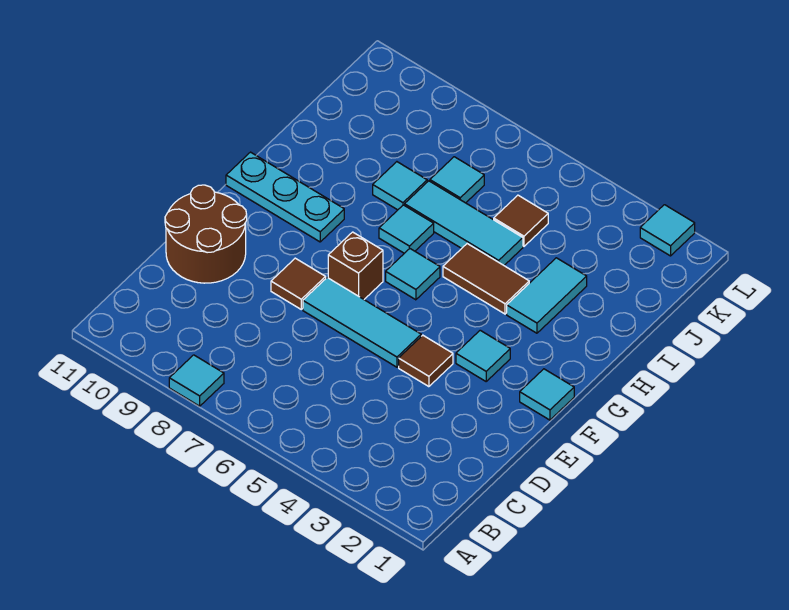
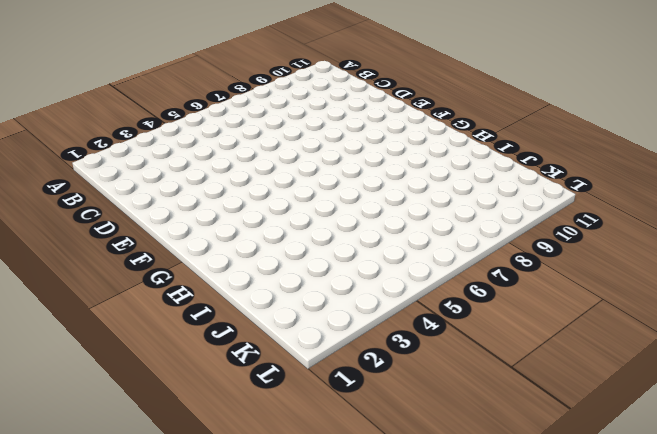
none -> cyan 1x1 tile [169,355,224,406]
none -> brown 2x2 round brick [165,185,247,283]
none -> brown 1x1 tile [399,335,453,387]

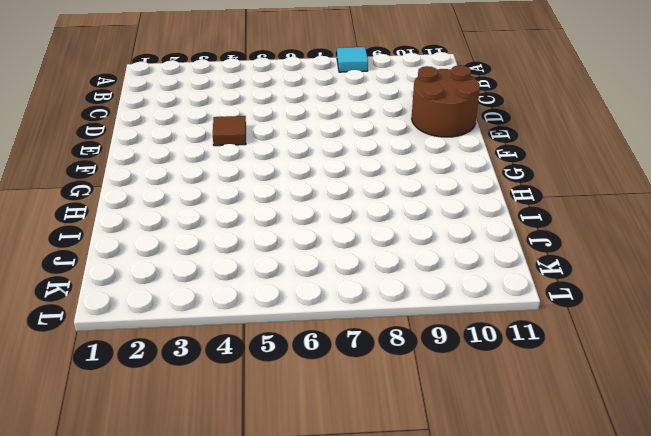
none -> cyan 1x3 tile [303,278,421,367]
none -> brown 1x1 tile [271,258,326,309]
none -> cyan 1x1 tile [520,369,574,420]

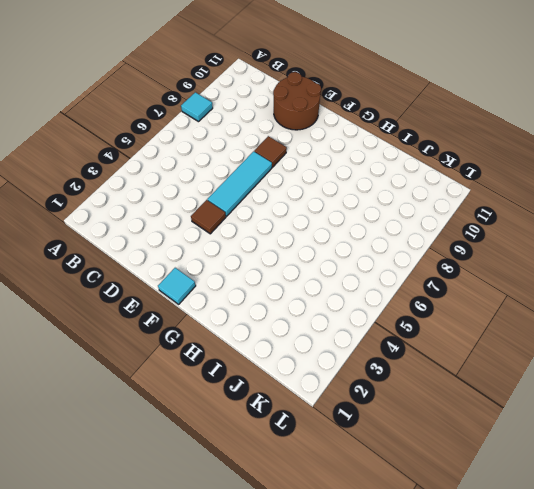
none -> cyan 1x1 tile [456,330,510,381]
none -> brown 1x1 brick [328,232,383,299]
none -> cyan 1x1 tile [386,249,440,300]

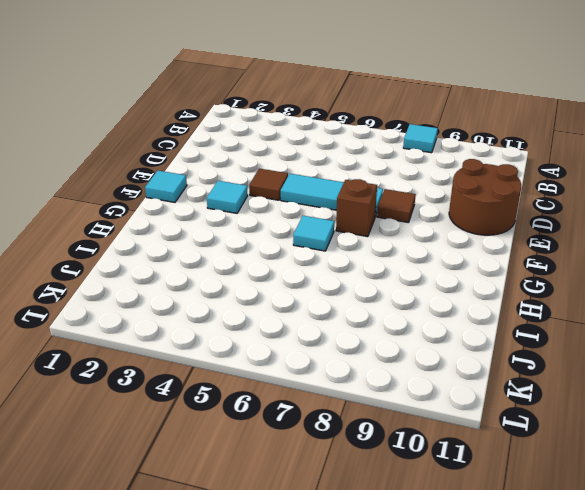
none -> cyan 1x3 plate [226,152,344,242]
none -> cyan 1x2 tile [507,258,587,333]
none -> brown 1x2 tile [443,244,529,314]

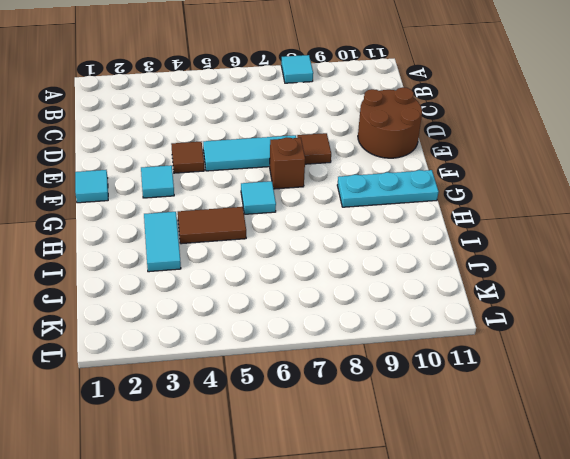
none -> cyan 1x1 tile [379,205,434,253]
none -> cyan 1x3 tile [405,181,523,265]
none -> cyan 1x1 tile [373,162,427,210]

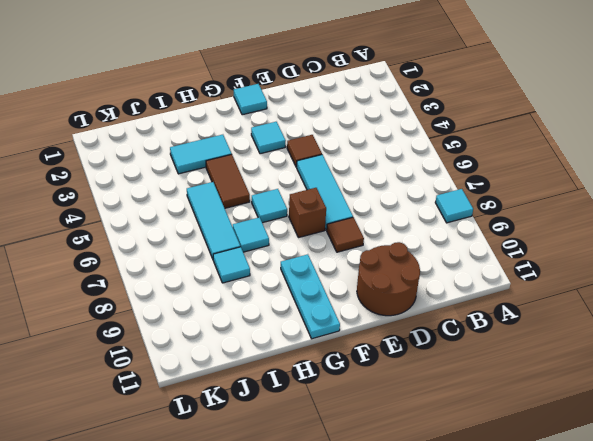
none -> brown 1x1 tile [494,195,548,246]
none -> cyan 1x1 tile [430,157,484,203]
none -> cyan 1x1 tile [640,205,695,256]

